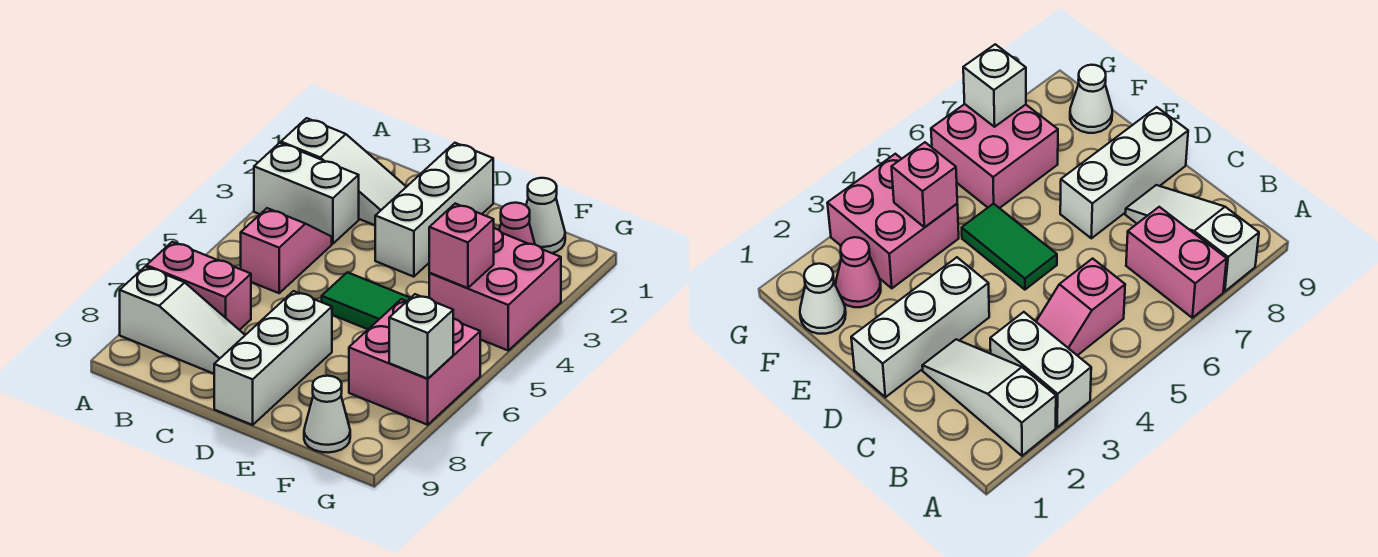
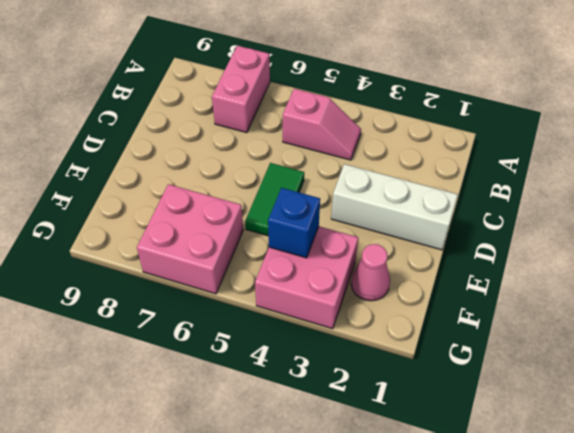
blue 1x1 brick [268,188,320,258] -> pink 1x1 brick [429,204,494,288]
none -> white 1x3 slope [281,118,406,225]
none -> white 1x2 brick [254,143,359,244]
none -> white 1x3 slope [120,266,245,374]

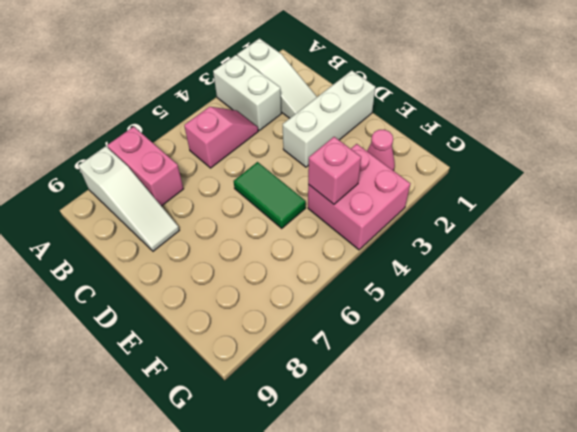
none -> white 1x3 brick [214,291,332,425]
none -> white 1x1 cone [526,178,565,253]
none -> pink 2x2 brick [349,299,480,425]

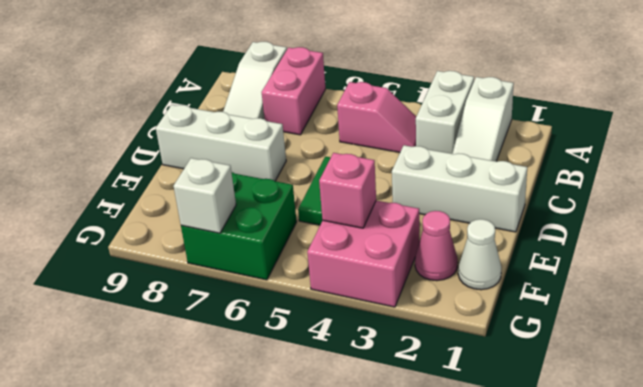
green 2x2 brick [181,172,297,280] -> pink 2x2 brick [349,299,480,425]
none -> white 1x1 cone [304,376,350,453]

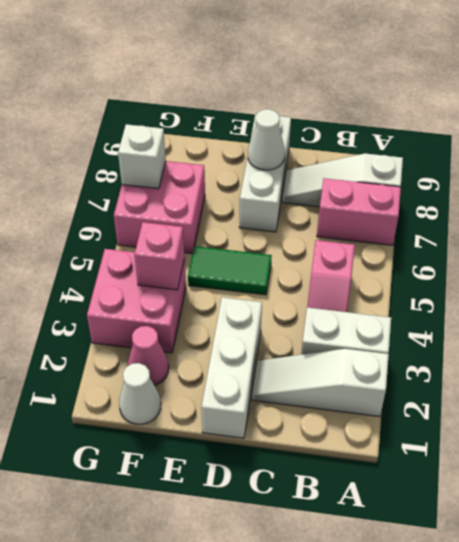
white 1x1 cone [248,109,285,170] -> white 1x1 cone moved to [304,376,350,453]

